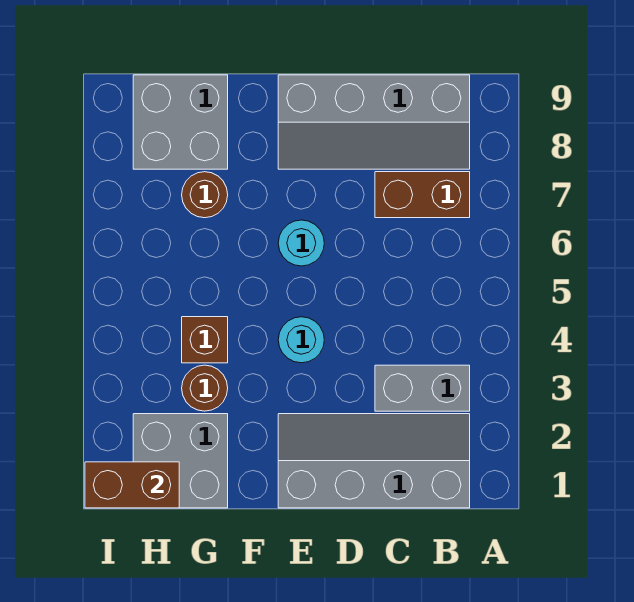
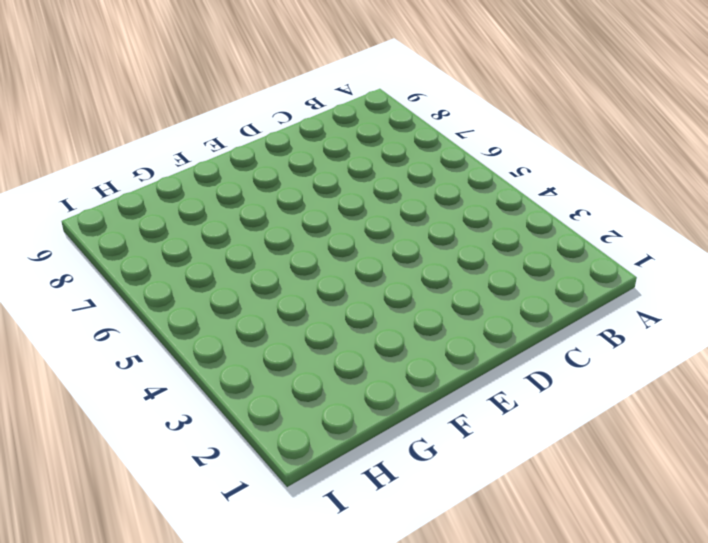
none -> grey 2x4 slope [278,414,470,508]
none -> grey 1x2 brick [375,365,470,411]
none -> brown 1x2 brick [375,172,470,218]

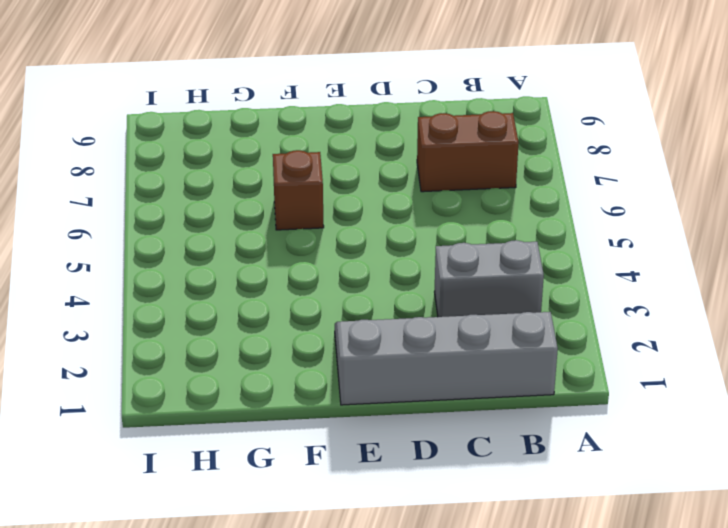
brown 1x1 brick [273,150,324,230] -> brown 1x1 brick moved to [182,317,228,363]
none -> grey 2x4 slope [278,75,470,169]
none -> cyan 1x1 round brick [278,317,324,363]
none -> cyan 1x1 round brick [278,220,324,266]

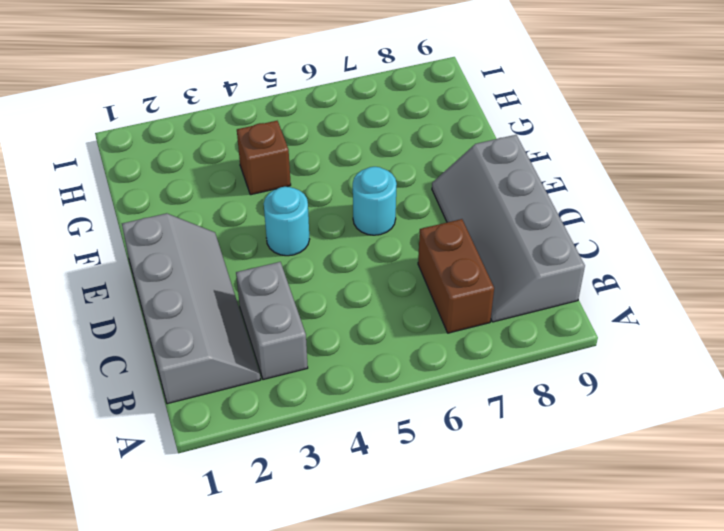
none -> grey 2x2 brick [133,414,228,508]
none -> brown 1x1 round brick [182,365,228,411]
none -> brown 1x1 round brick [182,172,228,218]

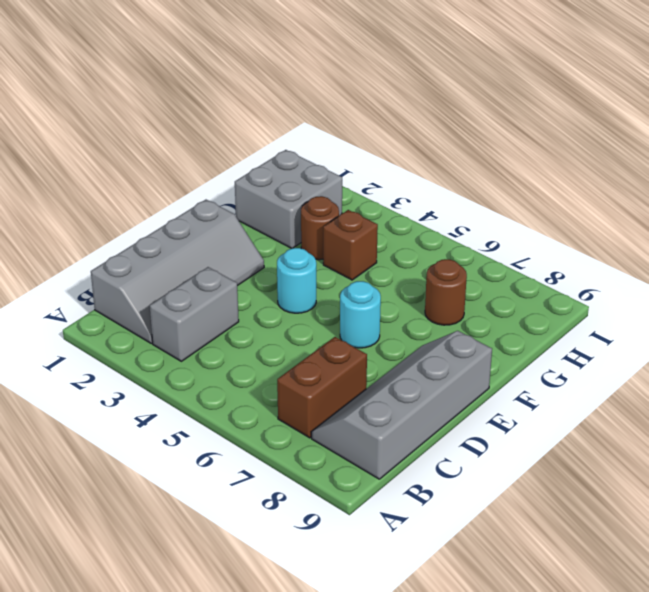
none -> grey 2x2 brick [133,75,228,169]
none -> brown 1x2 brick [85,462,179,508]

